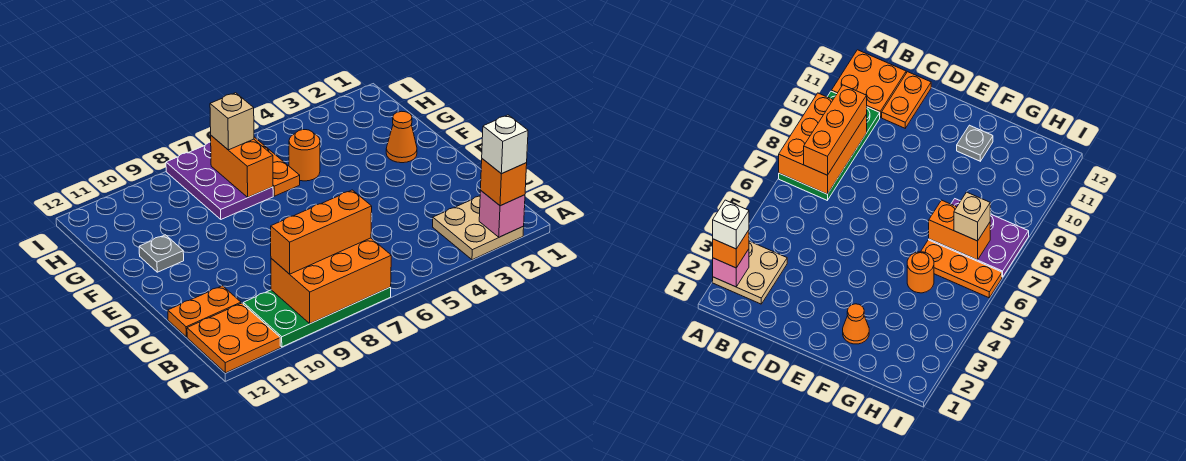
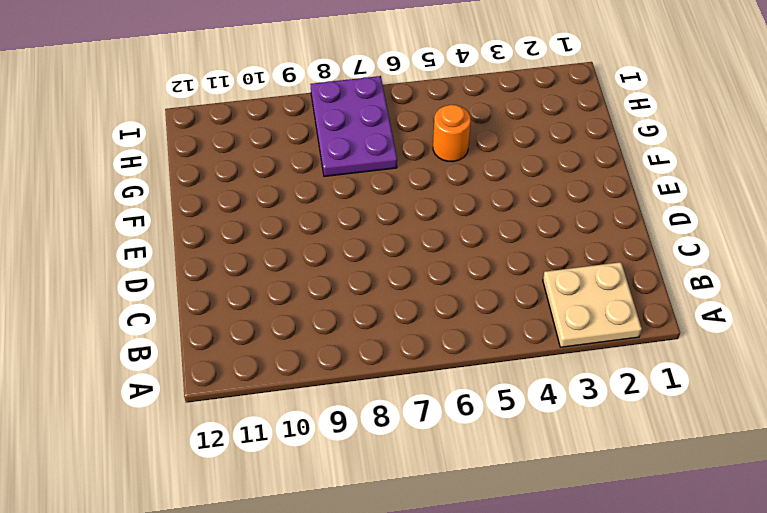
none -> green 2x4 plate [243,287,391,347]
none -> orange 2x2 plate [187,303,281,373]
none -> orange 1x2 plate [168,286,241,337]

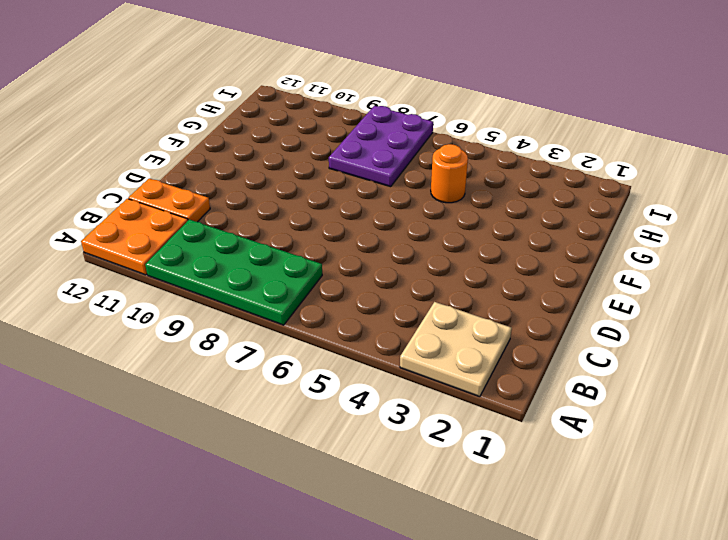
none -> orange 1x1 cone [386,111,417,163]
none -> grey 1x1 plate [139,235,184,272]
none -> orange 1x3 plate [254,137,300,196]

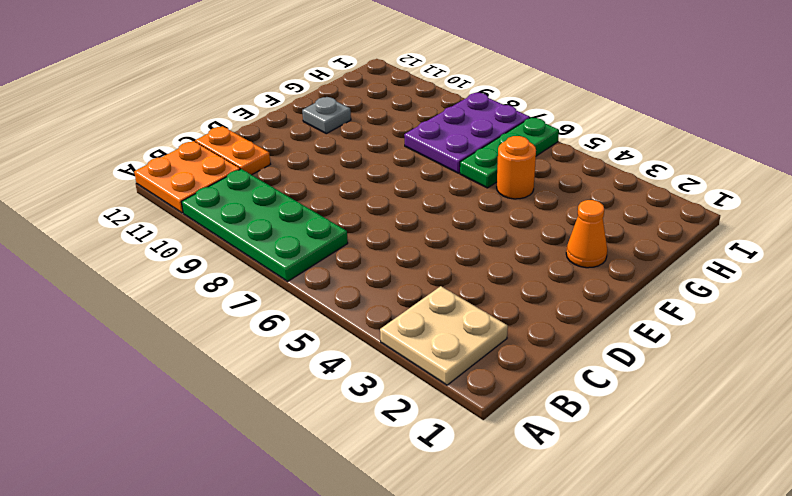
green 1x3 plate [460,117,559,188] -> orange 1x3 plate [254,137,300,196]
none -> pink 1x1 brick [479,191,525,237]
none -> orange 2x3 brick [271,238,391,324]
none -> orange 1x2 brick [211,136,273,197]

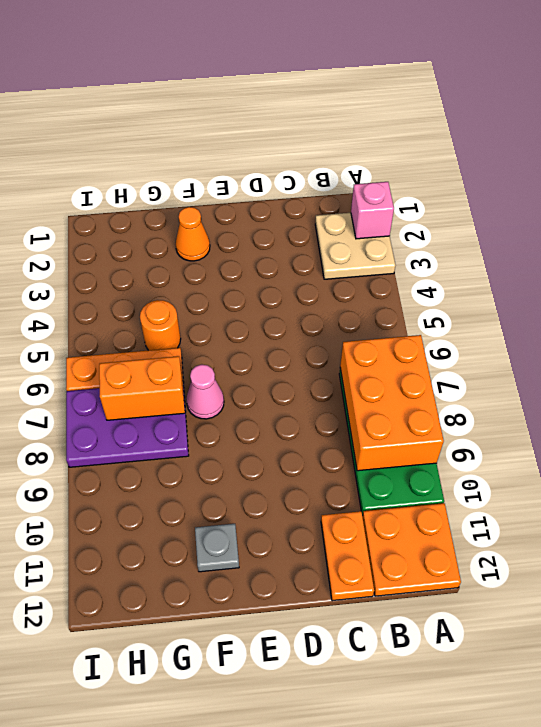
pink 1x1 cone [186,365,224,419] -> none
none -> orange 1x1 brick [481,159,527,206]
none -> orange 1x3 brick [271,190,372,274]
none -> tan 1x1 brick [210,93,254,150]

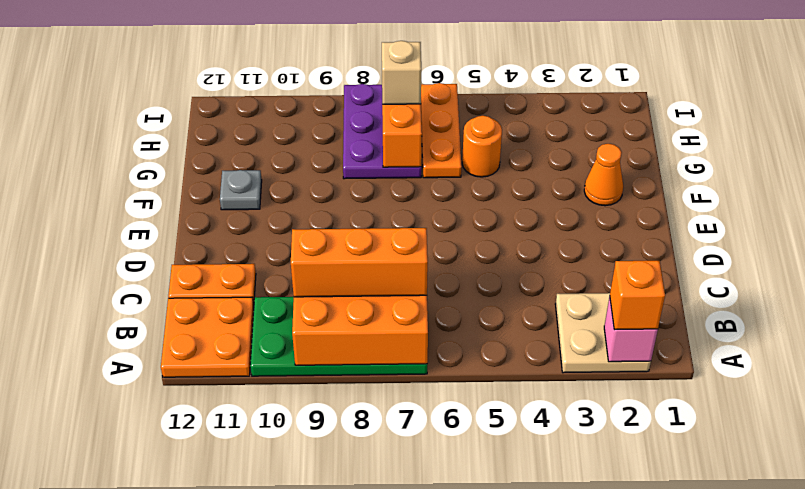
none -> white 1x1 brick [482,115,528,174]

